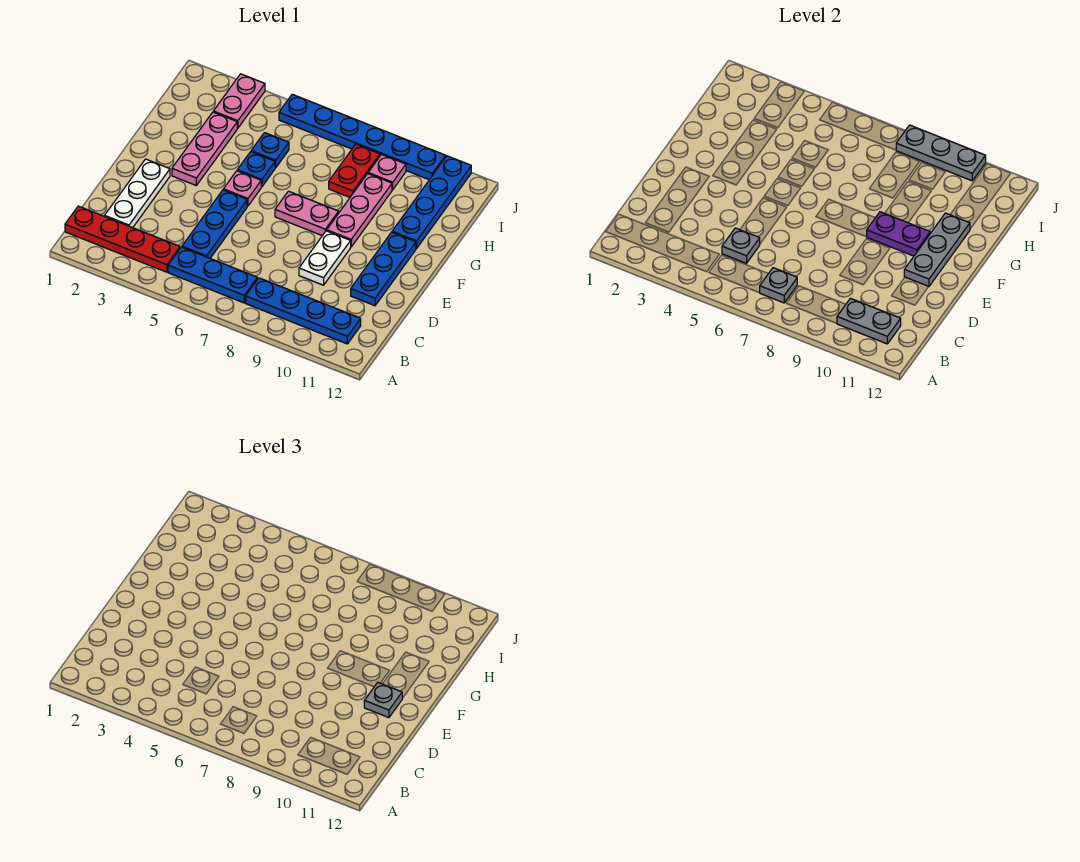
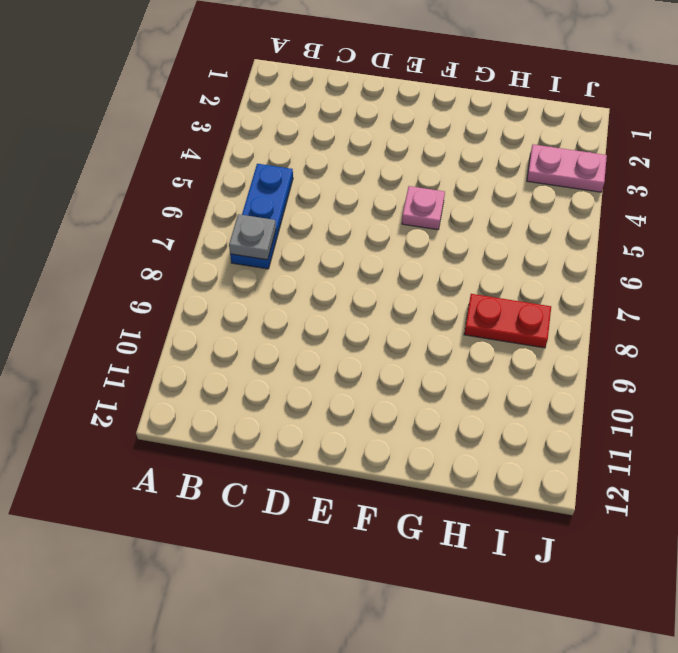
none -> red 1x4 plate [65,206,180,272]
none -> blue 1x4 plate [246,278,361,344]
none -> white 1x3 plate [105,159,170,228]

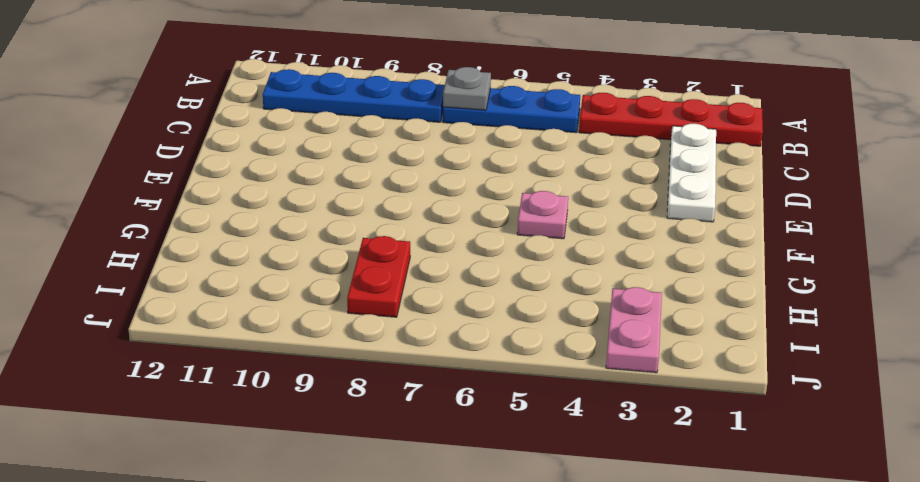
none -> blue 1x3 plate [182,190,247,258]
none -> white 1x2 plate [299,231,351,285]
none -> blue 1x3 plate [351,232,416,306]

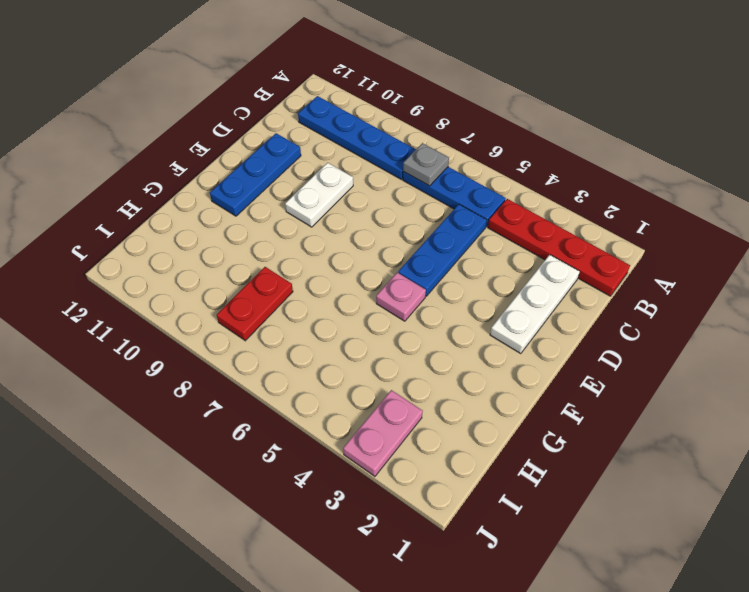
none -> pink 1x3 plate [172,112,237,185]
none -> pink 1x2 plate [275,191,339,236]
none -> pink 1x3 plate [327,174,392,247]

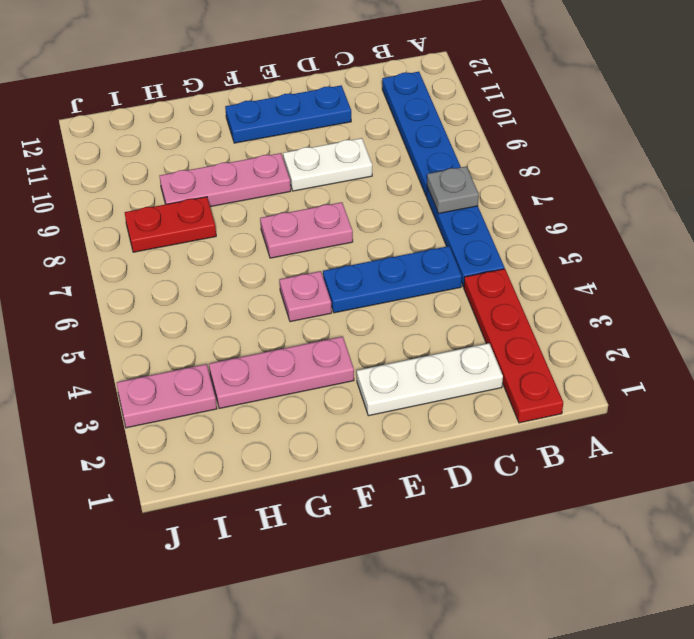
pink 1x2 plate [260,202,353,258] -> pink 1x2 plate turned to [275,191,339,236]
none -> blue 1x1 plate [237,152,275,187]
none -> blue 1x4 plate [392,156,471,248]
none -> blue 1x1 plate [251,133,289,168]

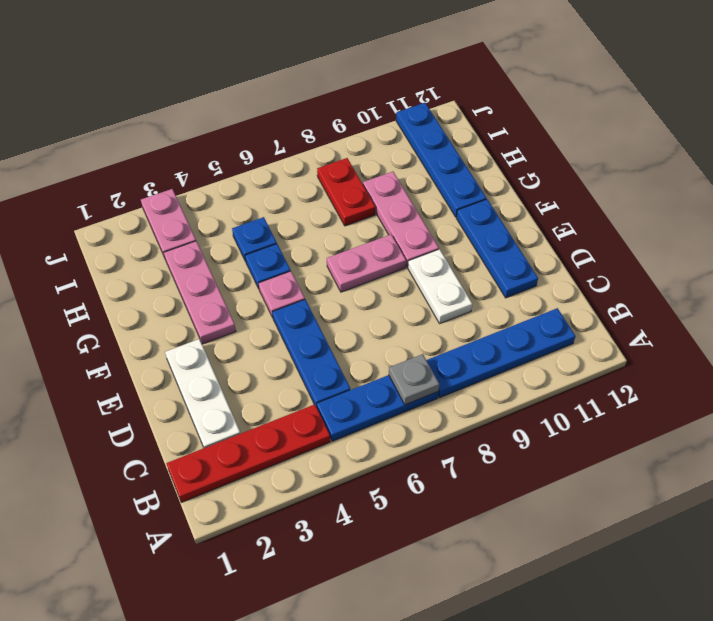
none -> pink 1x1 plate [368,155,406,190]
none -> blue 1x6 plate [279,94,446,180]
none -> grey 1x2 plate [837,298,901,344]

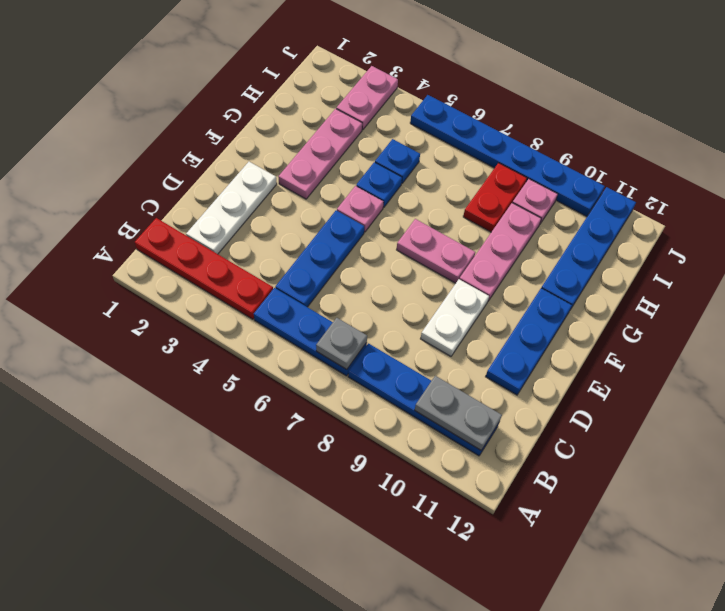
none -> grey 1x1 plate [722,228,760,263]
none -> grey 1x3 plate [904,213,970,287]
none -> purple 1x2 plate [867,212,930,256]

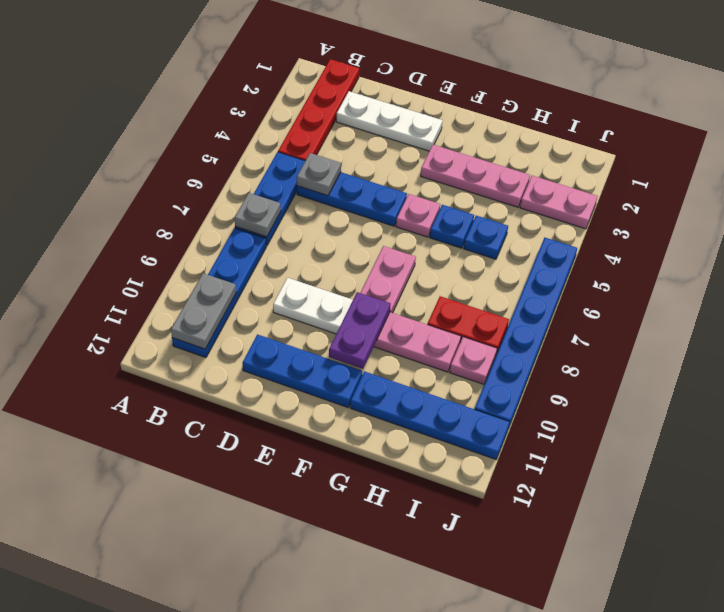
none -> grey 1x3 plate [904,213,970,287]
none -> grey 1x3 plate [896,125,986,181]
none -> grey 1x1 plate [364,683,402,718]

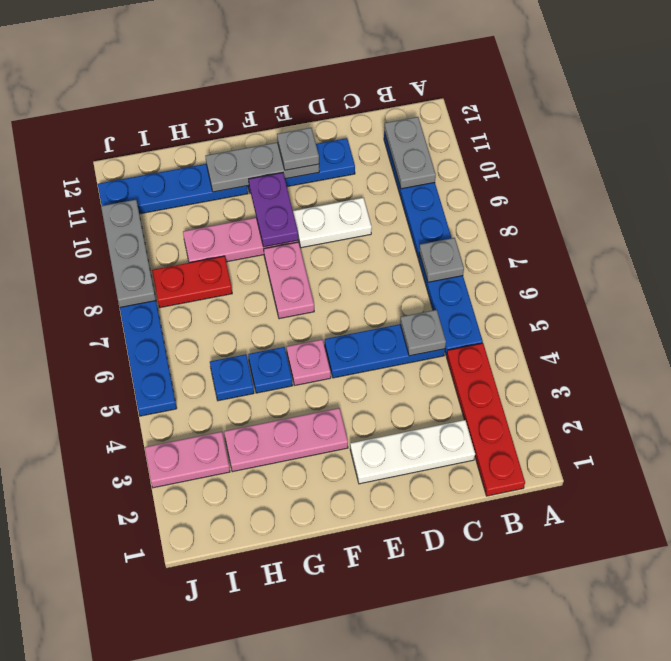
none -> pink 1x1 plate [368,155,406,190]

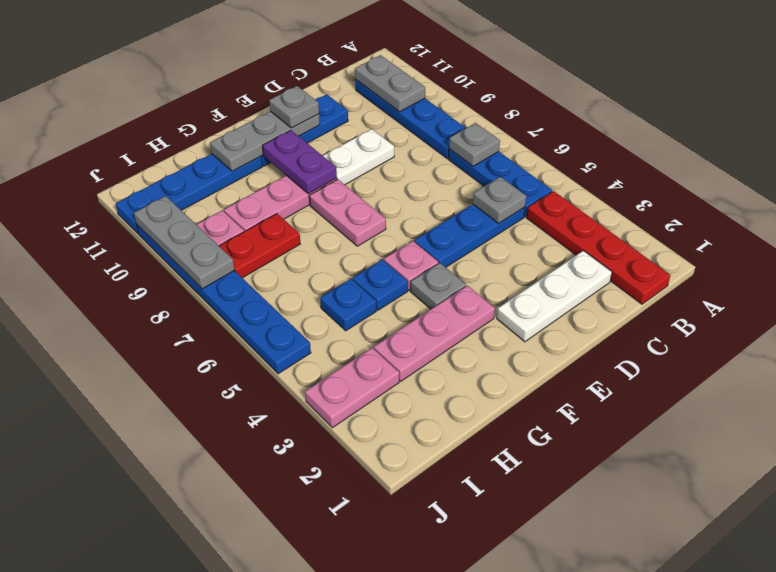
grey 1x1 plate [410,263,466,309] -> none

